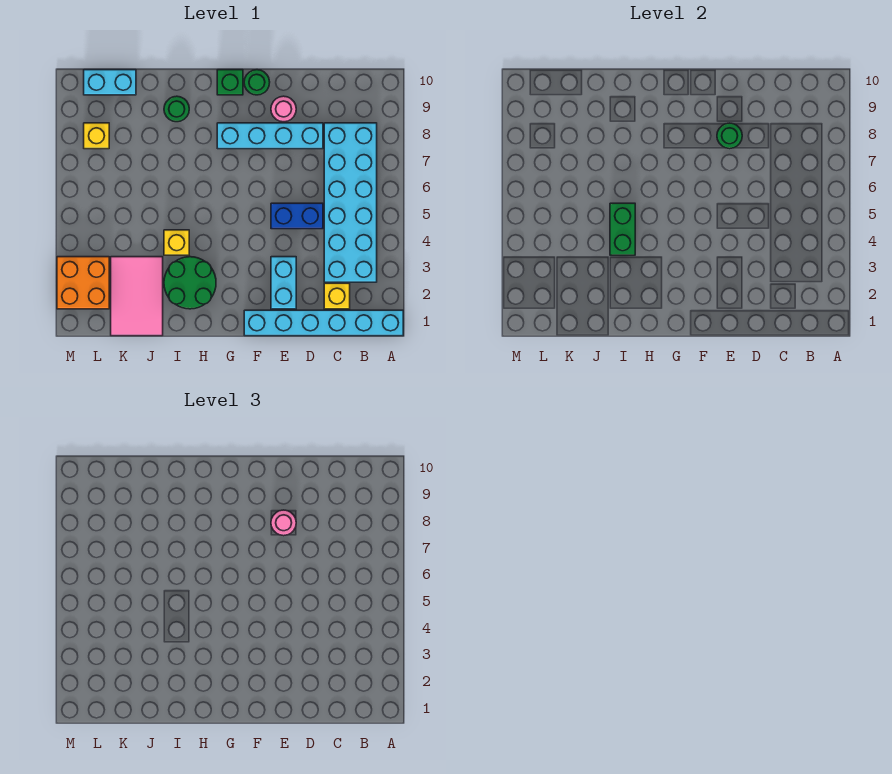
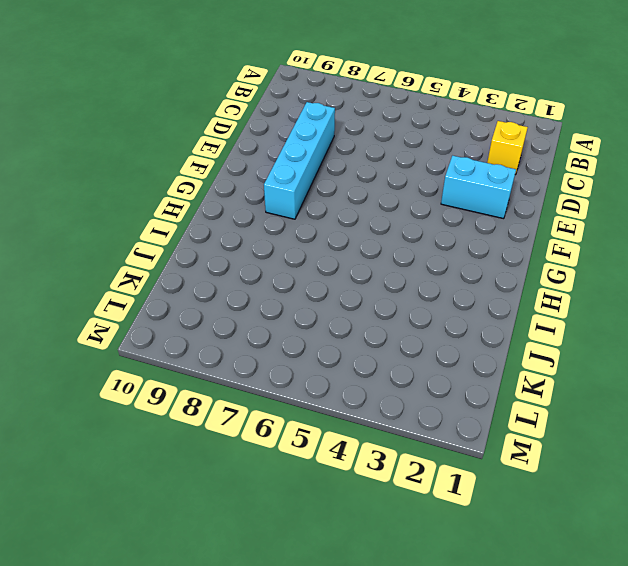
none -> cyan 1x6 brick [244,310,403,336]
none -> cyan 2x6 brick [324,123,377,282]
none -> blue 1x2 brick [271,203,323,229]

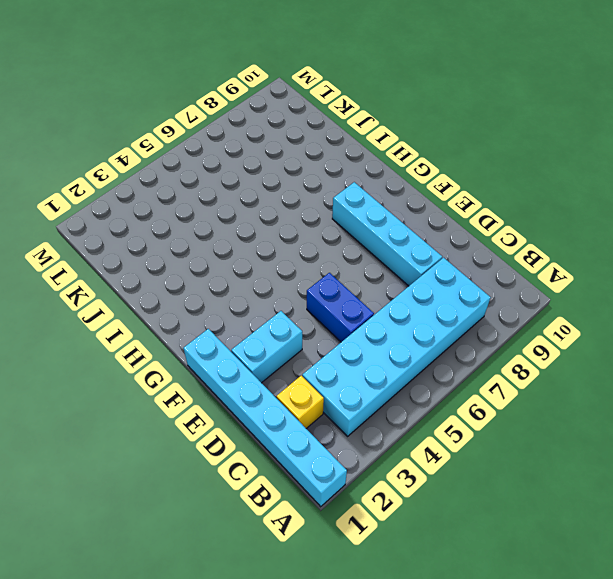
none -> pink 1x1 round brick [271,96,296,122]
none -> green 1x1 round brick [244,70,270,95]
none -> green 1x1 brick [217,70,243,95]

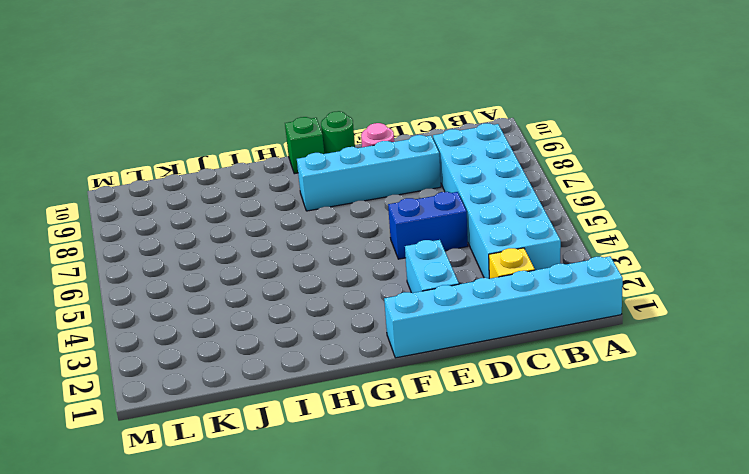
none -> green 2x2 round brick [164,257,216,309]
none -> yellow 1x1 brick [164,230,189,255]
none -> green 1x1 round brick [164,96,189,122]

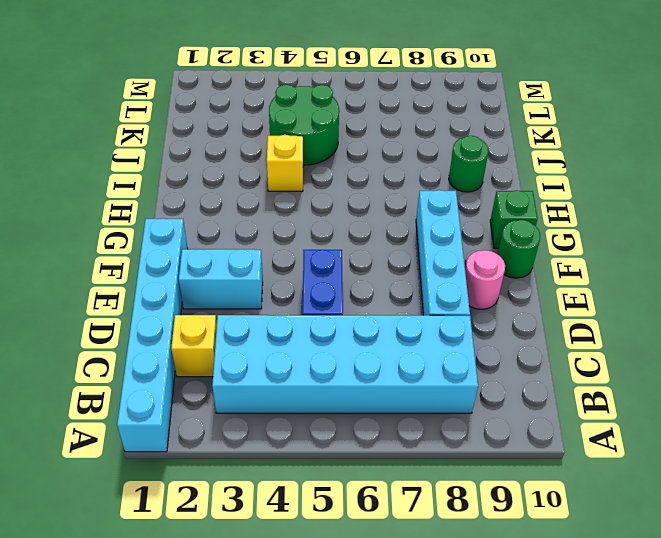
green 2x2 round brick [269,85,339,165] -> green 2x2 round brick moved to [164,257,216,309]
none -> pink 2x3 tile [111,257,163,336]
none -> cyan 1x2 brick [84,70,136,95]
none -> orange 2x2 brick [57,257,109,309]

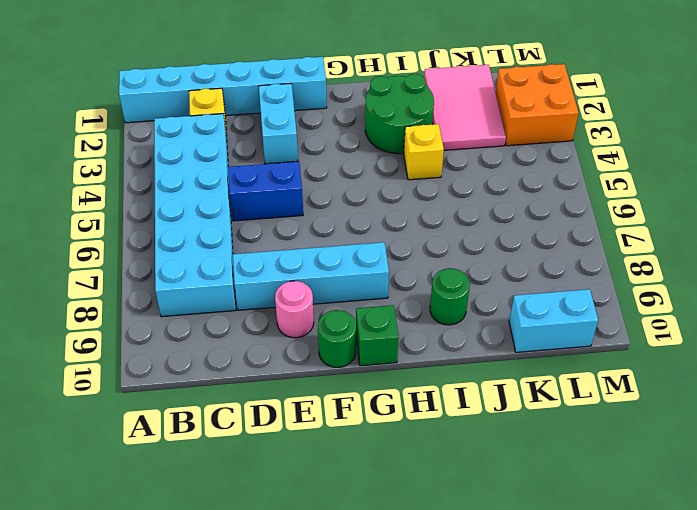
none -> yellow 1x1 brick [84,123,109,149]
none -> green 1x1 round brick [717,123,742,149]
none -> green 1x2 brick [610,203,635,255]

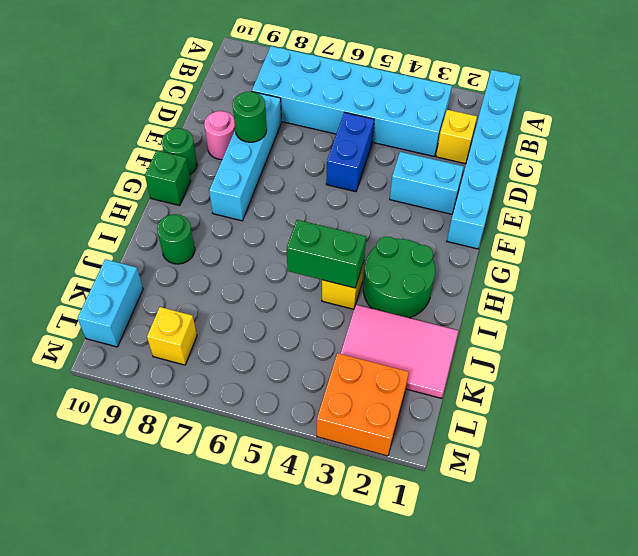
none -> pink 1x1 round brick [271,510,296,536]

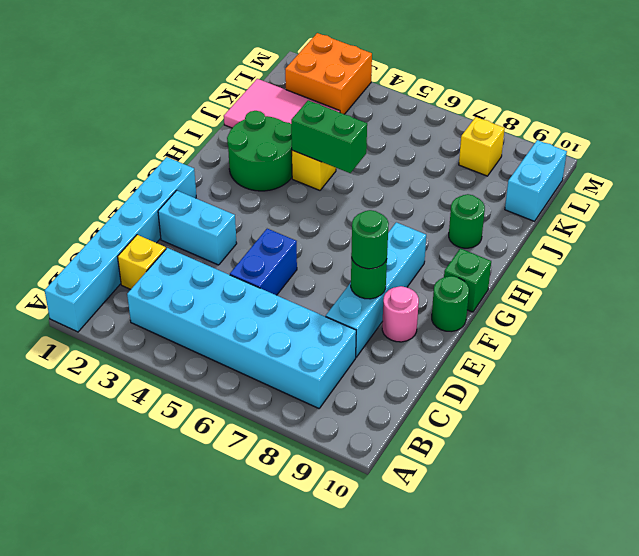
green 1x1 round brick [351,210,389,269] -> pink 1x1 round brick [271,510,296,536]

